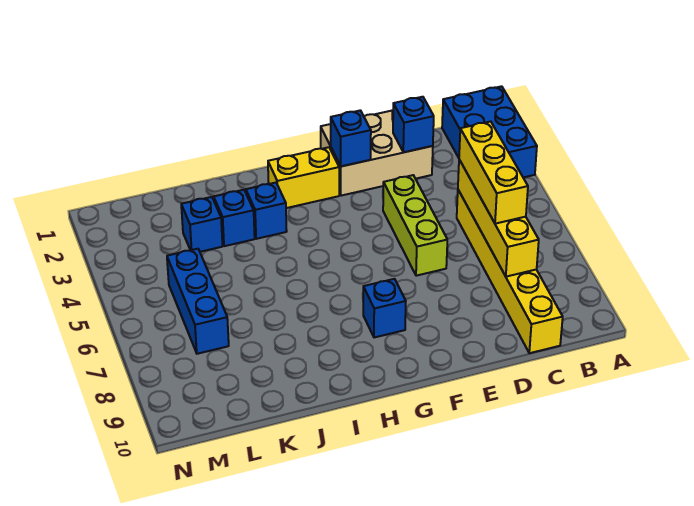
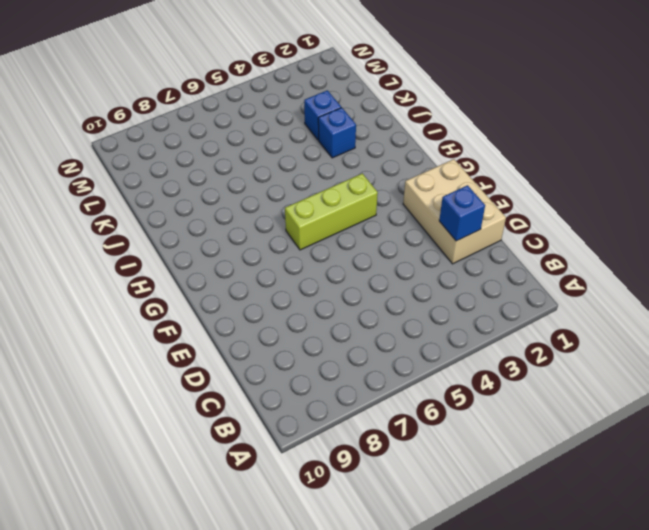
lime 1x3 brick [285,173,378,250] -> lime 1x3 brick moved to [383,175,447,276]
none -> blue 2x3 brick [442,86,537,177]
none -> yellow 1x6 brick [457,190,563,353]
none -> yellow 1x2 brick [268,147,339,208]

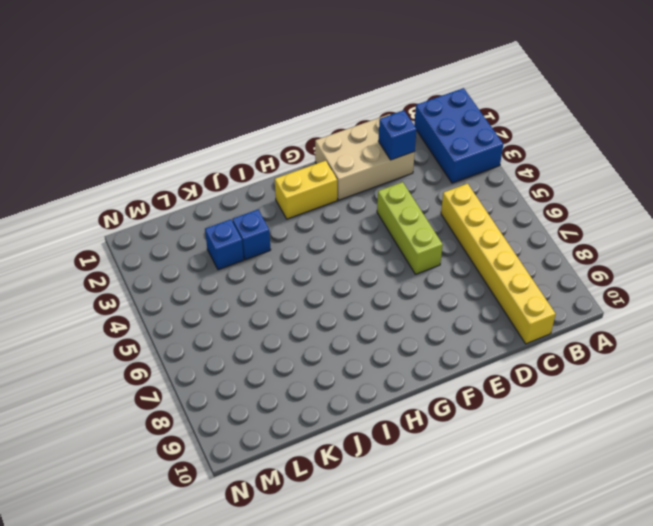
none -> blue 1x1 brick [363,279,406,338]
none -> blue 1x1 brick [246,183,287,239]
none -> blue 1x3 brick [167,249,229,354]

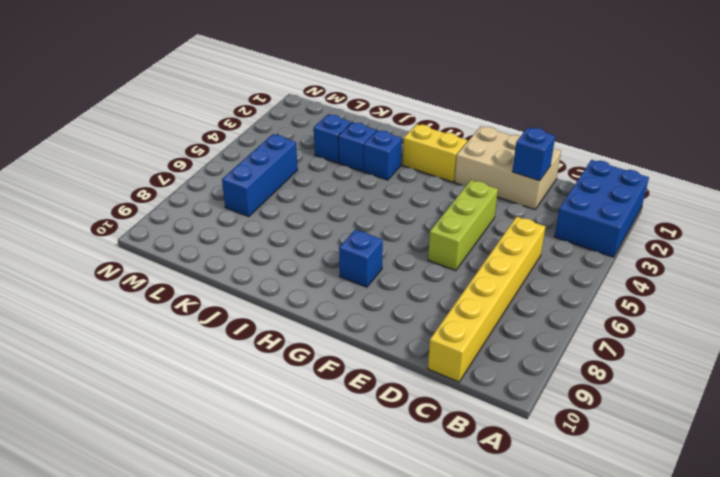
none -> yellow 1x4 brick [458,160,539,277]
none -> blue 1x1 brick [331,110,371,166]
none -> yellow 1x3 brick [459,122,528,224]

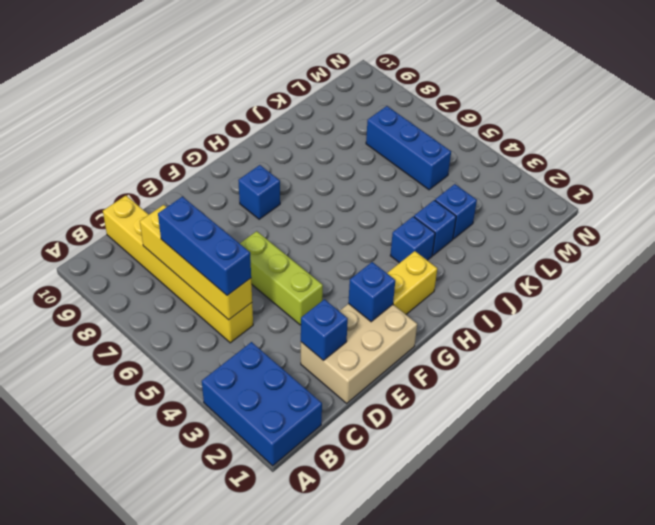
blue 1x3 brick [158,196,251,296] -> yellow 1x3 brick [459,122,528,224]

